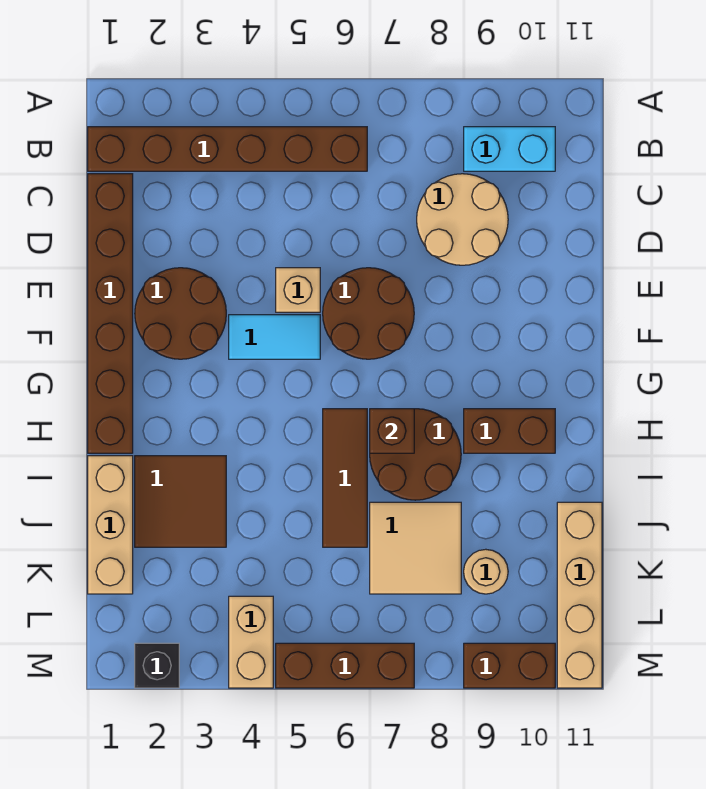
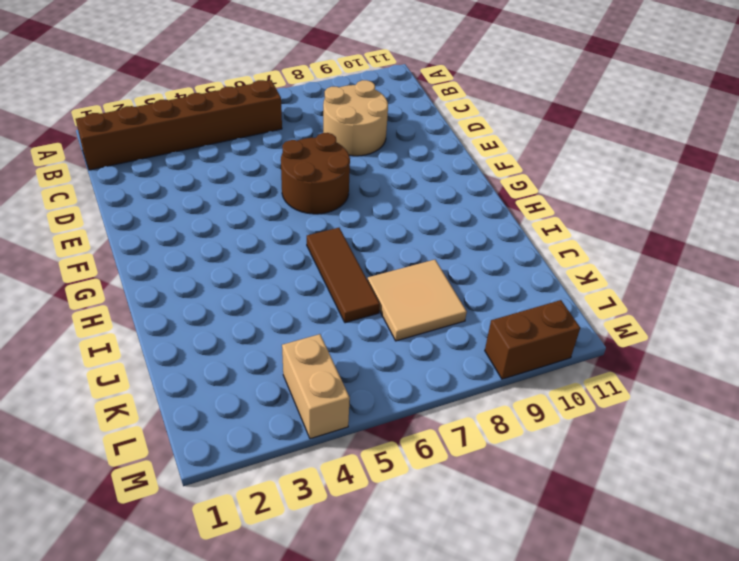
none -> cyan 1x2 brick [464,127,555,171]
none -> brown 1x6 brick [88,174,133,453]
none -> brown 2x2 round brick [135,268,226,359]

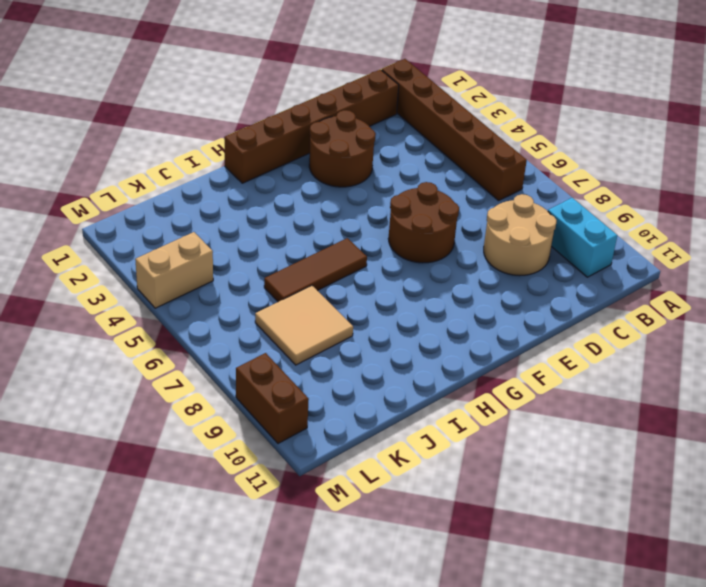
none -> tan 1x1 brick [276,268,320,312]
none -> cyan 1x2 tile [229,315,320,359]
none -> brown 2x2 round brick [370,409,461,500]

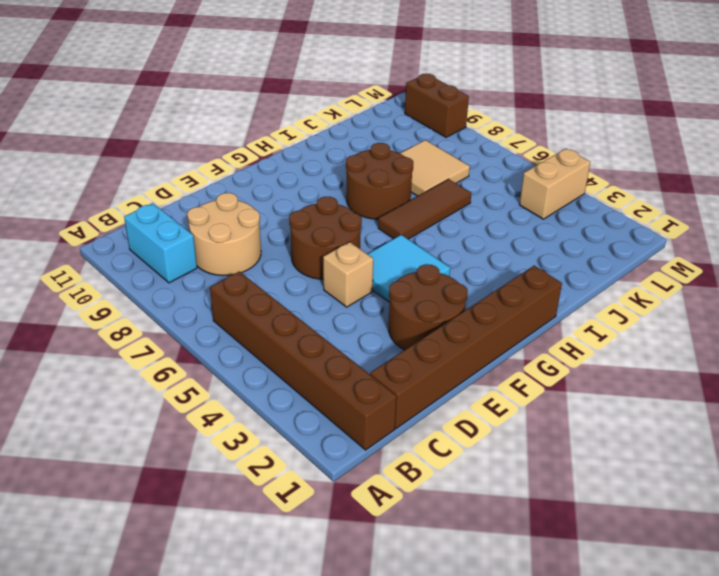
cyan 2x2 tile [368,235,450,302] -> cyan 1x2 tile [229,315,320,359]
none -> brown 1x2 brick [464,409,555,453]
none -> tan 1x3 brick [88,456,133,594]
none -> brown 2x2 tile [135,456,226,547]

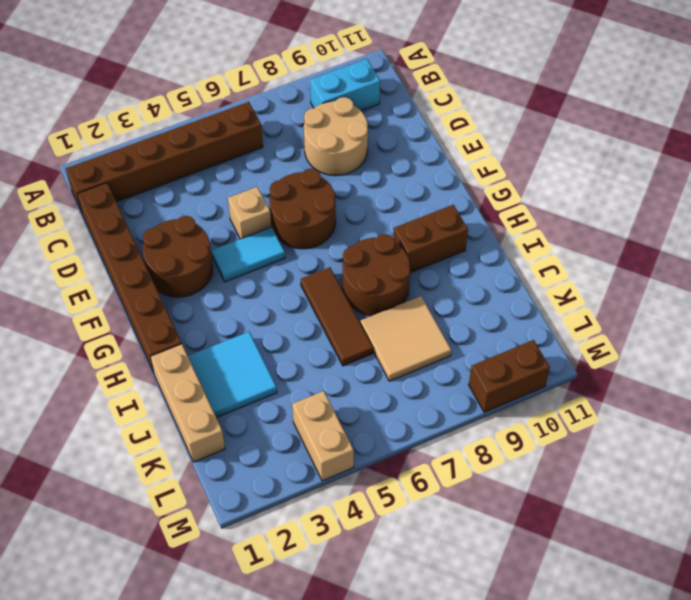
cyan 2x2 tile [188,332,277,418] -> brown 2x2 tile [135,456,226,547]
none -> tan 1x4 brick [557,502,602,688]
none -> tan 1x1 round brick [464,549,508,594]
none -> black 1x1 brick [135,643,179,688]

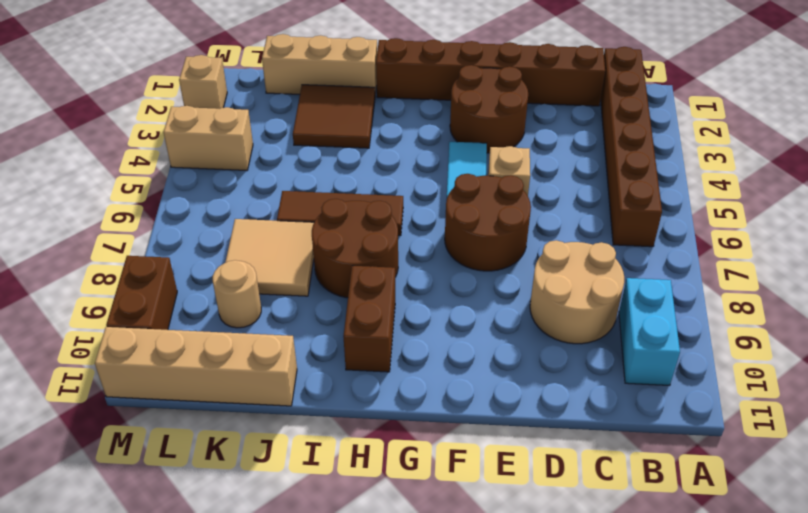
tan 1x1 brick [179,55,227,109] -> black 1x1 brick [135,643,179,688]
none -> brown 1x3 brick [276,643,414,688]
none -> brown 1x1 brick [370,409,414,453]

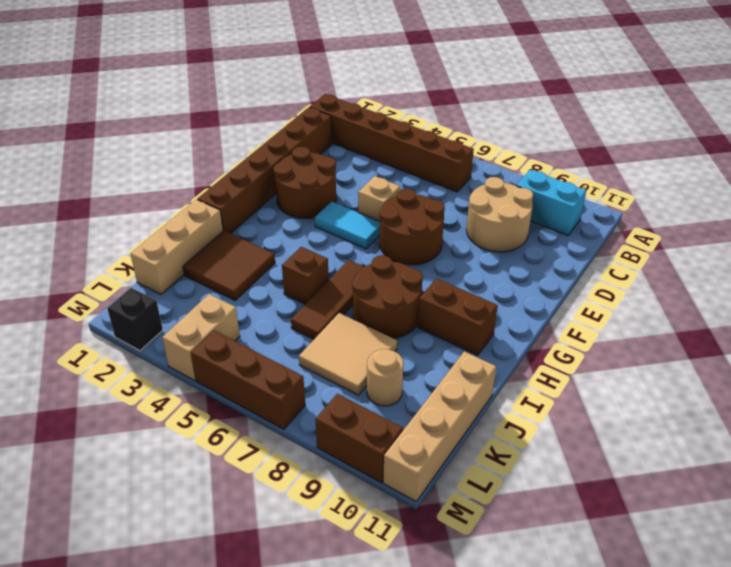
brown 1x1 brick [282,247,329,304] -> brown 1x1 brick moved to [370,409,414,453]

